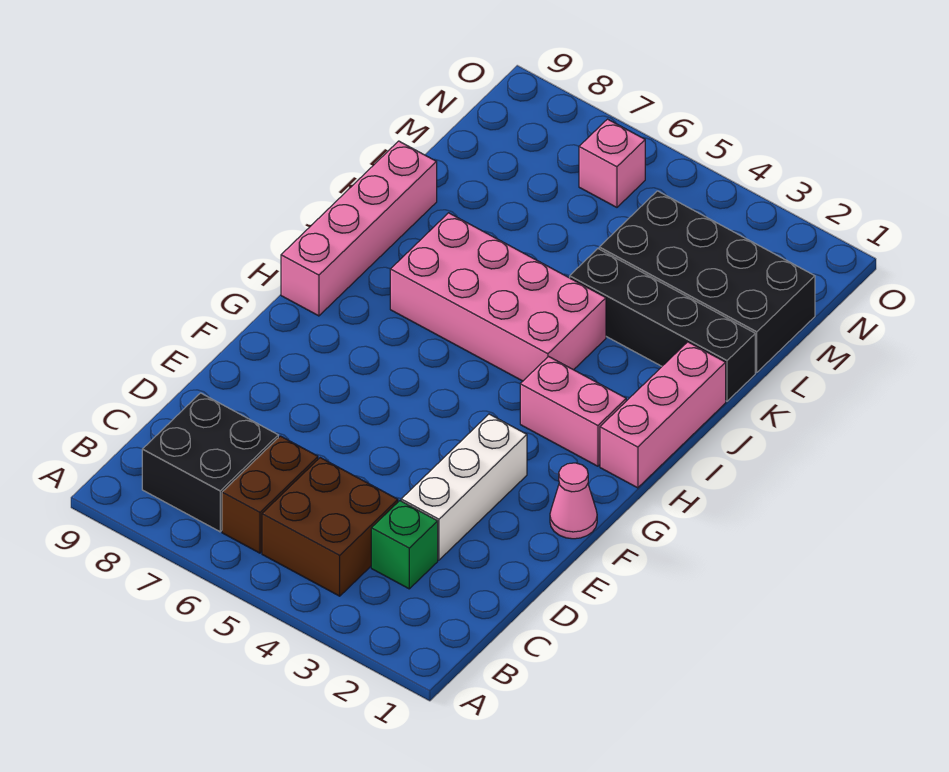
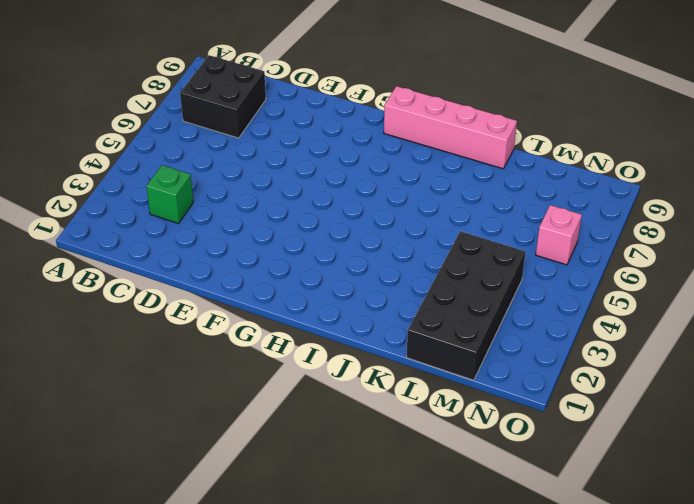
none -> brown 2x2 brick [262,458,398,596]
none -> brown 1x2 brick [222,436,318,553]
none -> white 1x3 brick [401,414,527,560]

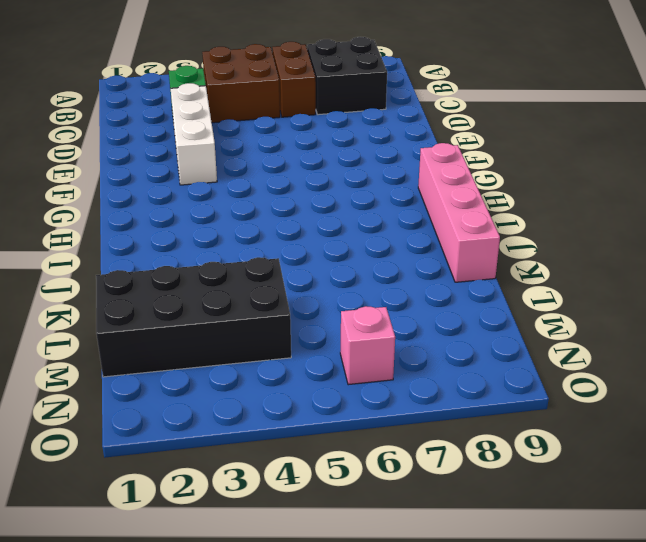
none -> pink 1x1 cone [550,463,597,539]
none -> pink 1x3 brick [600,342,726,488]
none -> pink 1x2 brick [520,357,626,466]

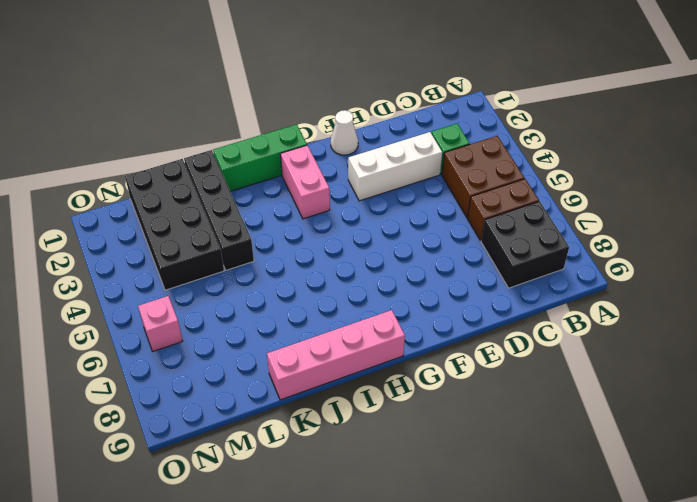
white 1x1 cone [331,110,358,155] -> pink 1x1 cone [550,463,597,539]
green 1x3 brick [213,124,307,191] -> pink 1x3 brick [600,342,726,488]
none -> pink 2x4 brick [390,213,606,381]

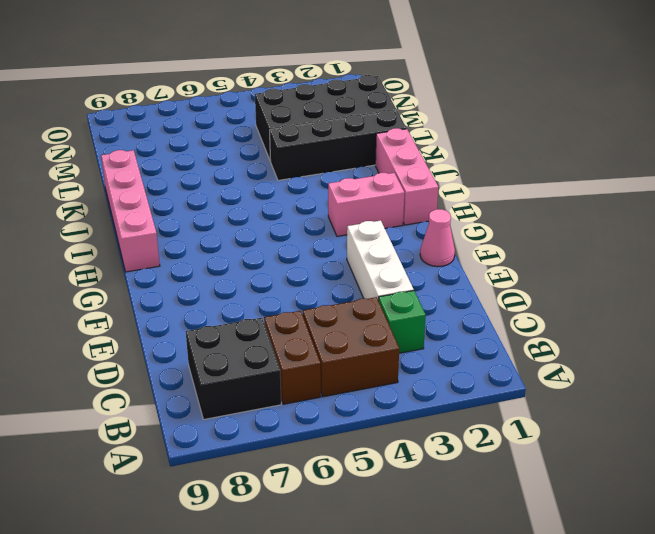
none -> pink 2x4 brick [390,213,606,381]
none -> pink 1x1 brick [579,119,645,207]

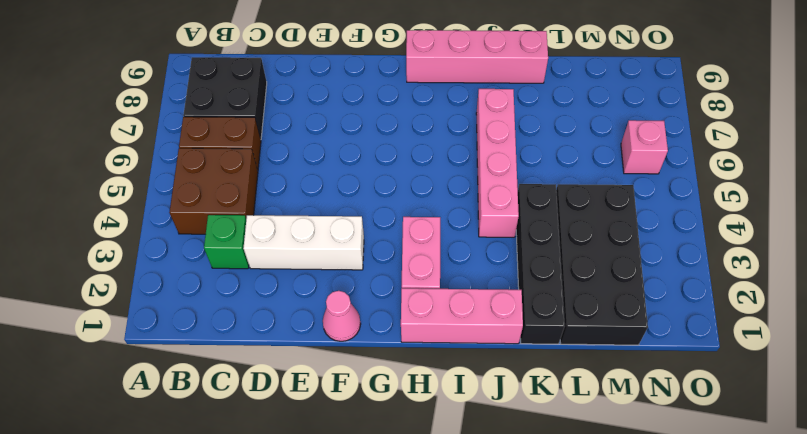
pink 1x4 brick [476,89,519,237] -> pink 2x4 brick [390,213,606,381]

